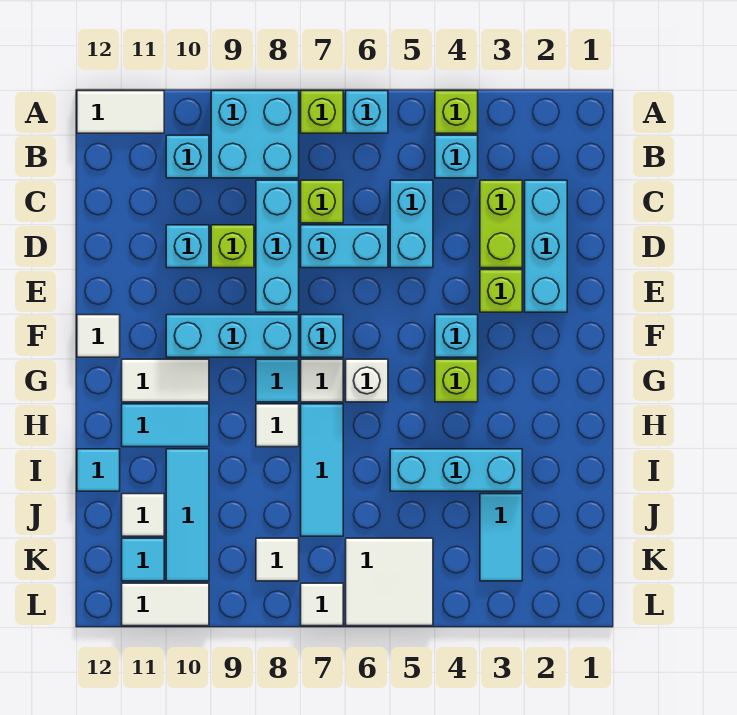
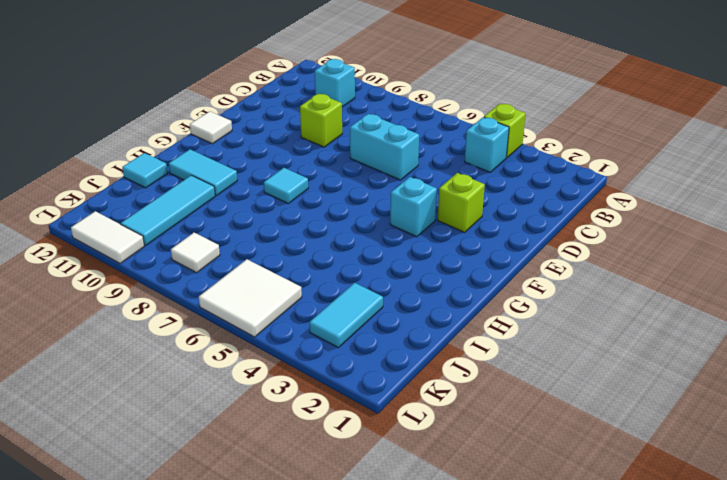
none -> cyan 1x1 brick [346,91,388,133]
none -> lime 1x1 brick [301,91,343,133]
none -> cyan 2x2 brick [211,91,299,178]
none -> white 1x2 tile [77,91,164,133]

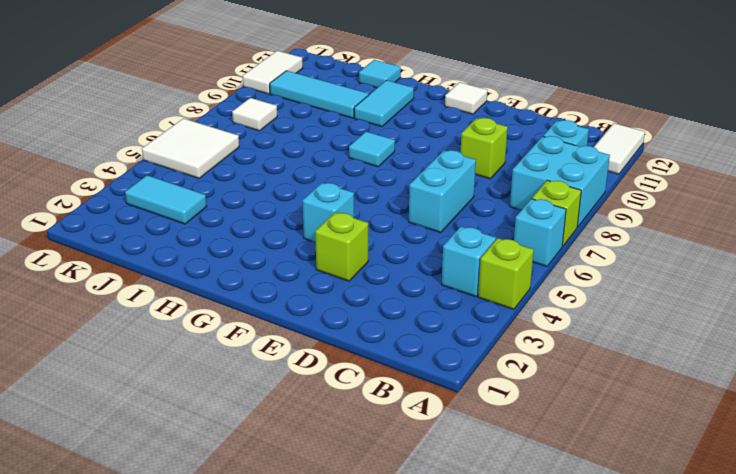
none -> cyan 1x3 brick [525,180,567,312]
none -> lime 1x2 brick [480,180,522,268]
none -> cyan 1x2 brick [390,180,433,268]
none -> lime 1x1 brick [301,180,343,223]

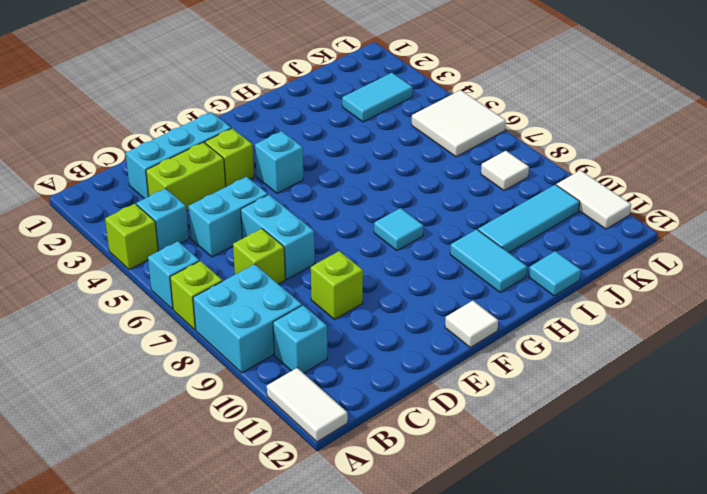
none -> cyan 1x3 brick [256,180,299,312]
none -> cyan 1x1 brick [166,225,209,268]
none -> cyan 1x1 brick [301,315,343,357]
none -> cyan 1x3 brick [166,315,299,357]

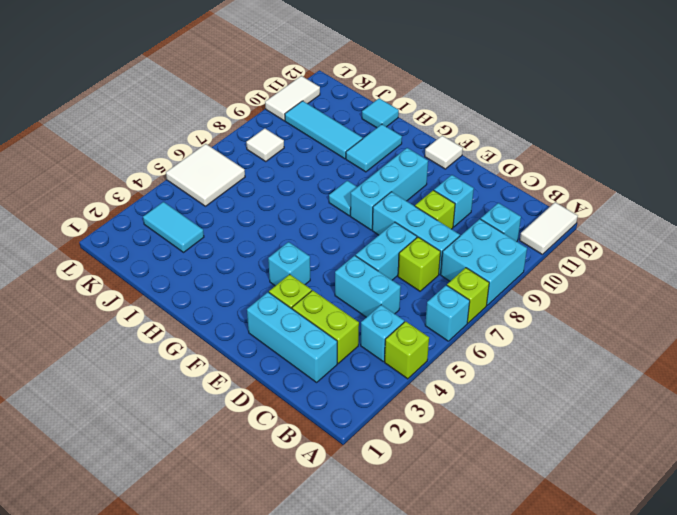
none -> cyan 1x1 brick [301,315,343,357]
none -> lime 1x1 brick [435,359,478,402]
none -> white 1x1 brick [346,359,388,402]
none -> white 1x1 tile [301,359,343,402]

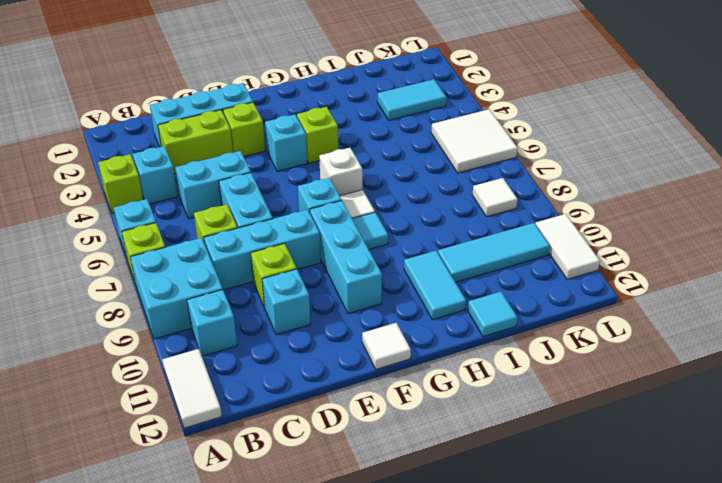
none -> white 1x2 tile [122,359,209,402]
none -> cyan 1x3 tile [301,404,343,536]
none -> white 1x1 tile [256,404,299,447]
none -> cyan 1x3 brick [390,449,522,491]

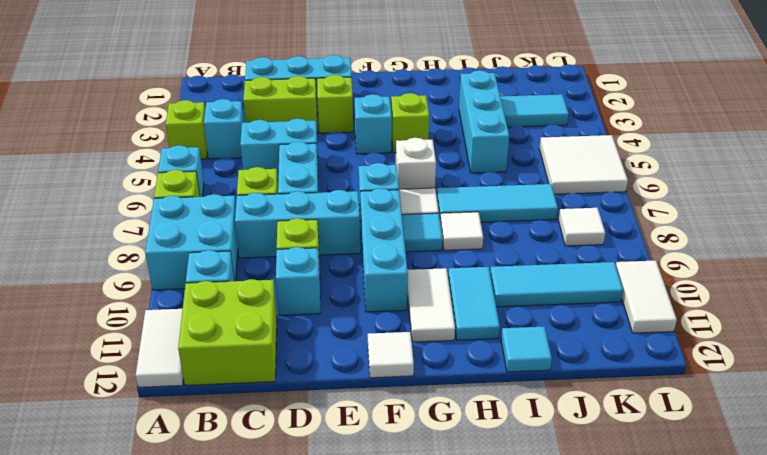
lime 2x2 brick [178,279,277,385] -> none
none -> white 1x1 tile [122,494,164,536]
none -> cyan 1x1 tile [122,538,164,581]
none -> white 1x1 tile [301,583,343,626]

